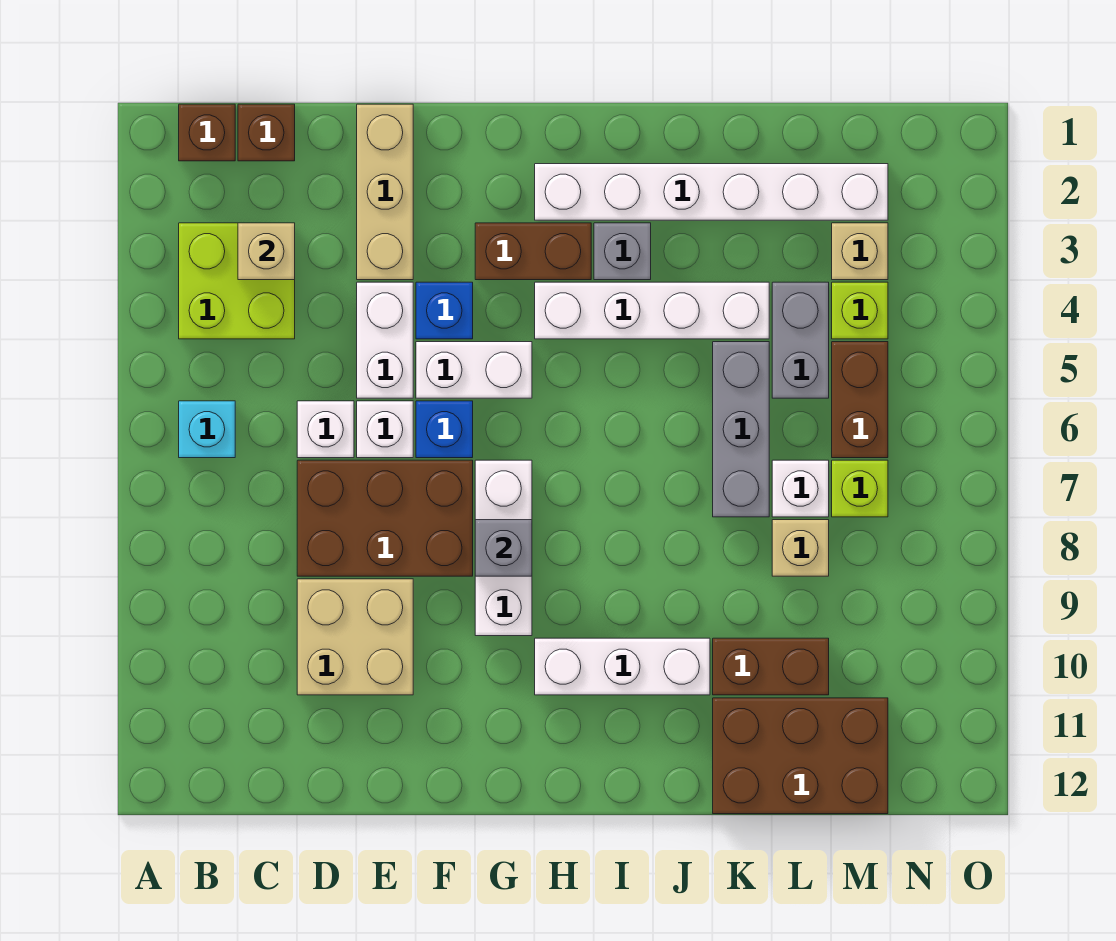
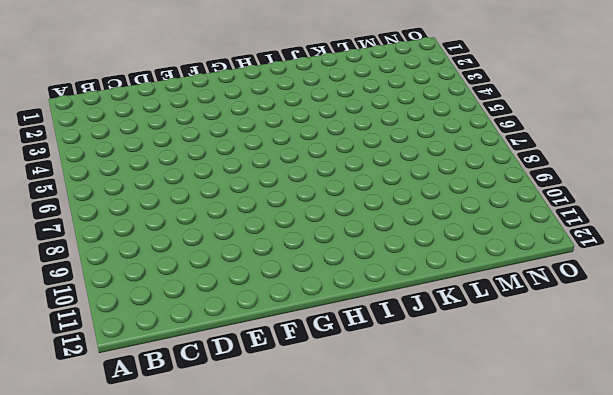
none -> brown 1x1 brick [179,104,235,161]
none -> lime 2x2 brick [179,223,295,339]
none -> cyan 1x1 brick [179,401,235,458]
none -> brown 1x1 brick [238,104,295,161]

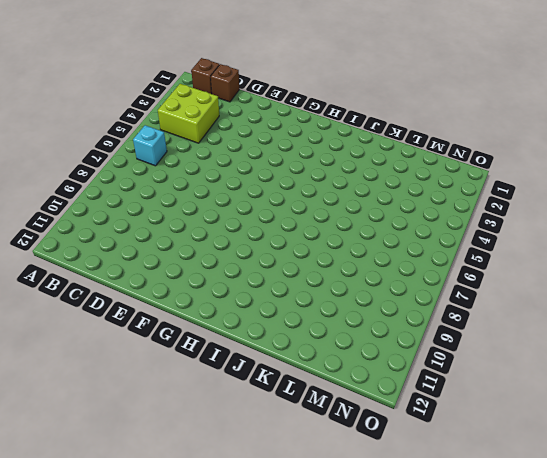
none -> white 1x1 brick [297,401,354,458]
none -> brown 2x3 brick [297,460,473,576]
none -> tan 2x2 brick [297,579,413,695]
none -> tan 1x3 brick [357,104,413,280]

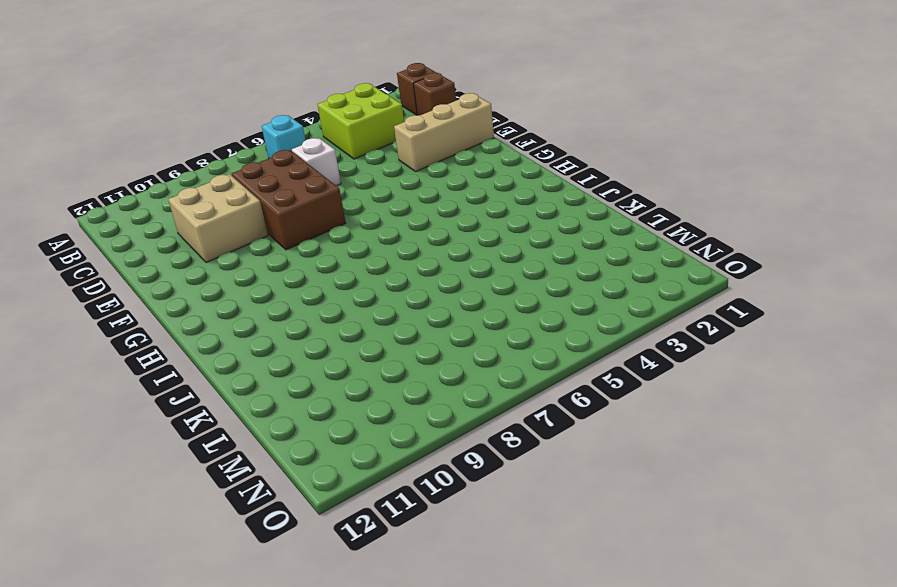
none -> white 1x2 brick [357,282,413,398]
none -> white 1x1 brick [357,401,413,458]
none -> blue 1x1 brick [416,282,473,339]
none -> white 1x2 brick [416,342,532,398]

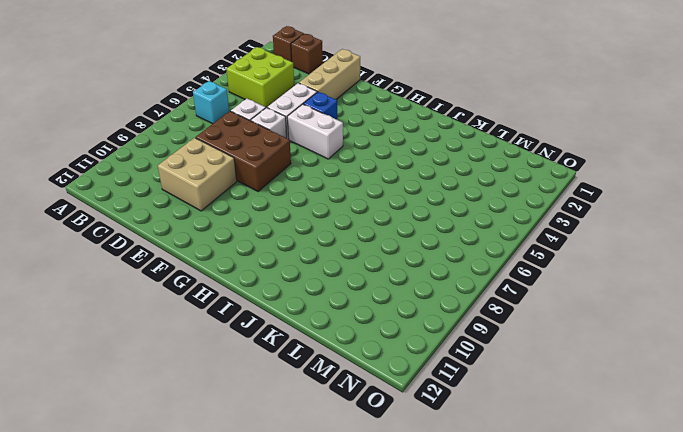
none -> blue 1x1 brick [416,401,473,458]
none -> brown 1x2 brick [475,223,591,280]
none -> white 1x3 brick [475,460,532,636]
none -> white 1x6 brick [535,164,888,220]

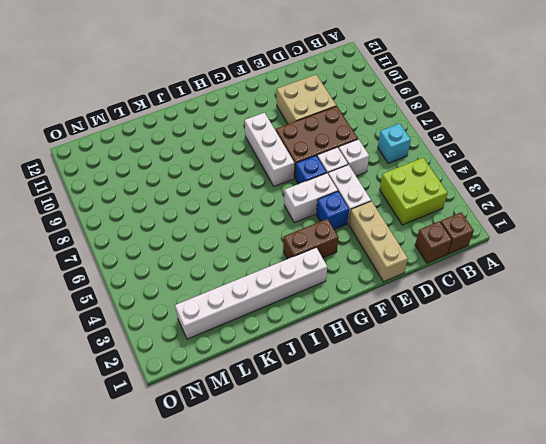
none -> white 1x4 brick [535,282,769,339]
none -> white 1x3 brick [535,638,710,695]
none -> grey 1x1 brick [594,223,651,280]
none -> grey 1x3 brick [713,342,769,517]

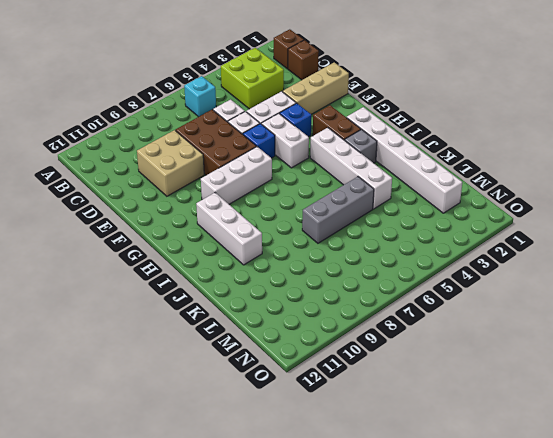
none -> brown 1x2 brick [713,638,829,695]
none -> brown 2x3 brick [713,698,888,814]
none -> grey 1x2 brick [772,282,829,398]
none -> white 1x1 brick [772,460,829,517]

